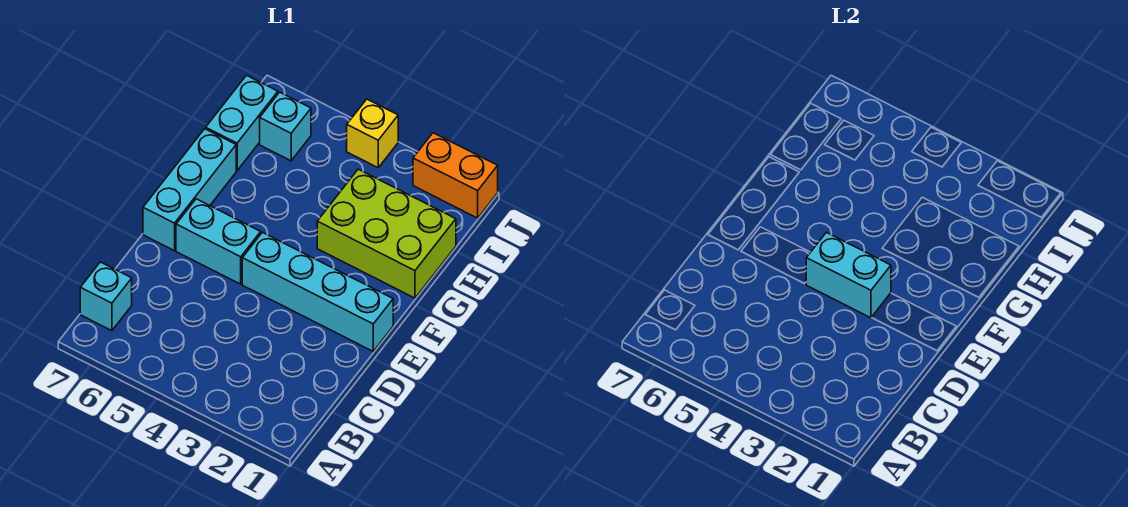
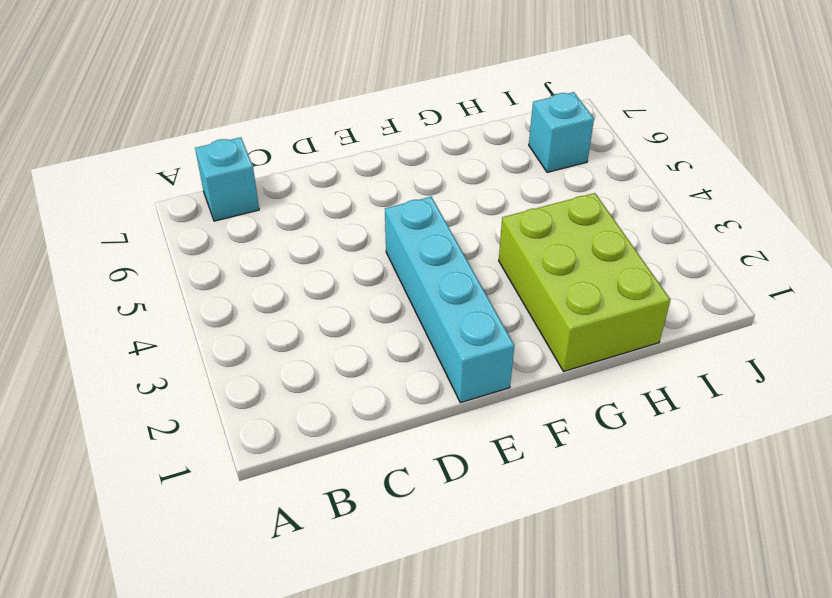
none -> cyan 1x2 brick [176,199,261,284]
none -> cyan 1x3 brick [143,129,236,251]

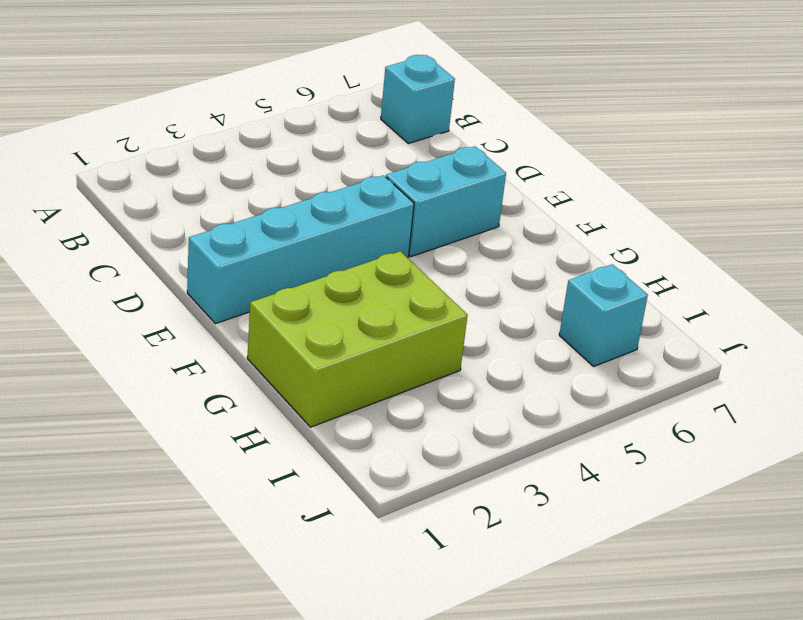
none -> cyan 1x3 brick [143,129,236,251]
none -> cyan 1x2 brick [206,75,278,171]

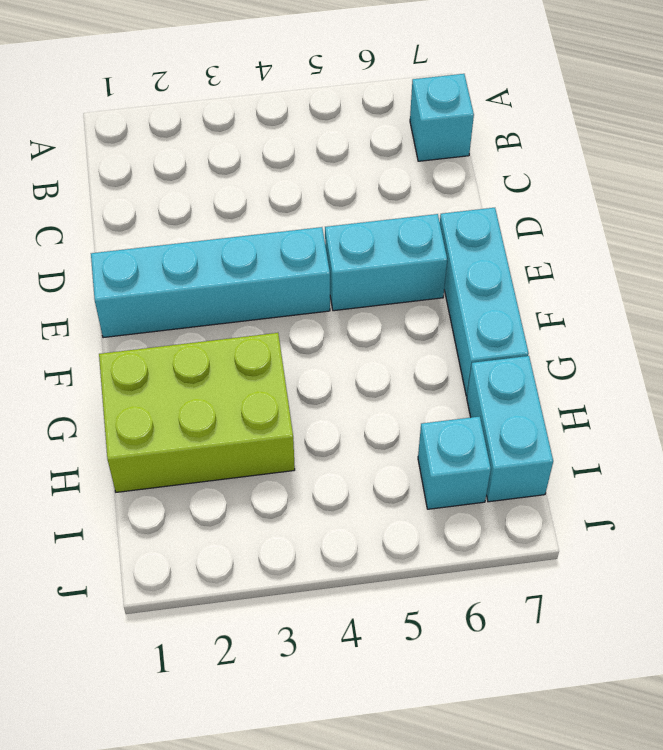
none -> orange 1x2 brick [413,133,498,218]
none -> yellow 1x1 brick [347,99,398,168]

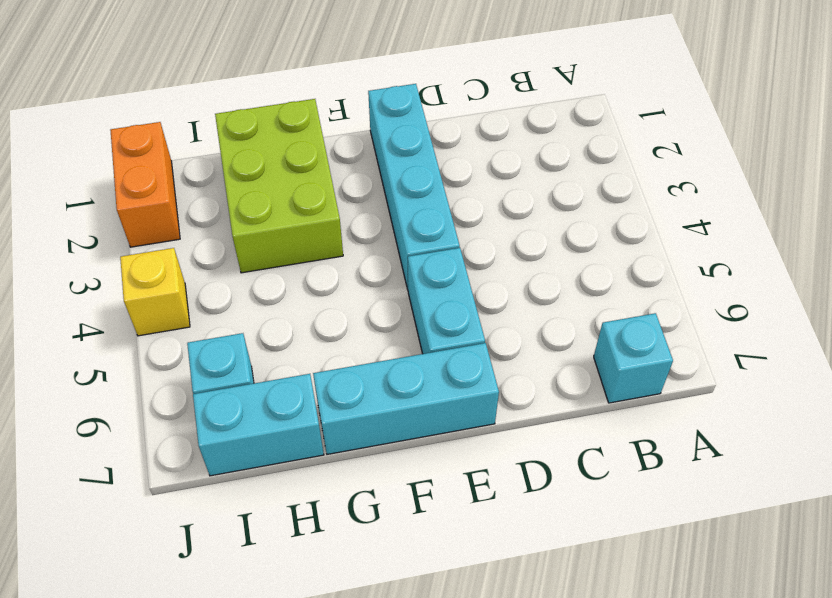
none -> cyan 1x2 brick [806,232,891,318]

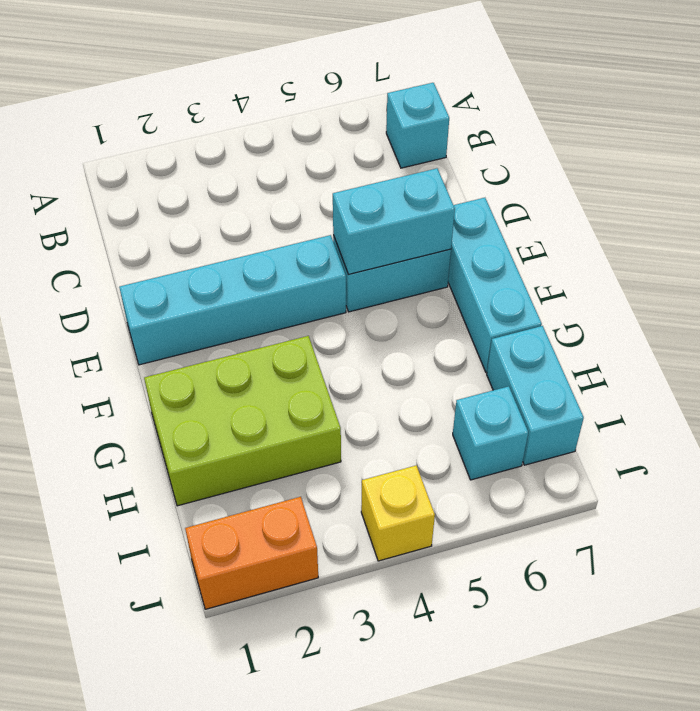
cyan 1x2 brick [333,168,455,274] -> cyan 1x2 brick moved to [806,232,891,318]

